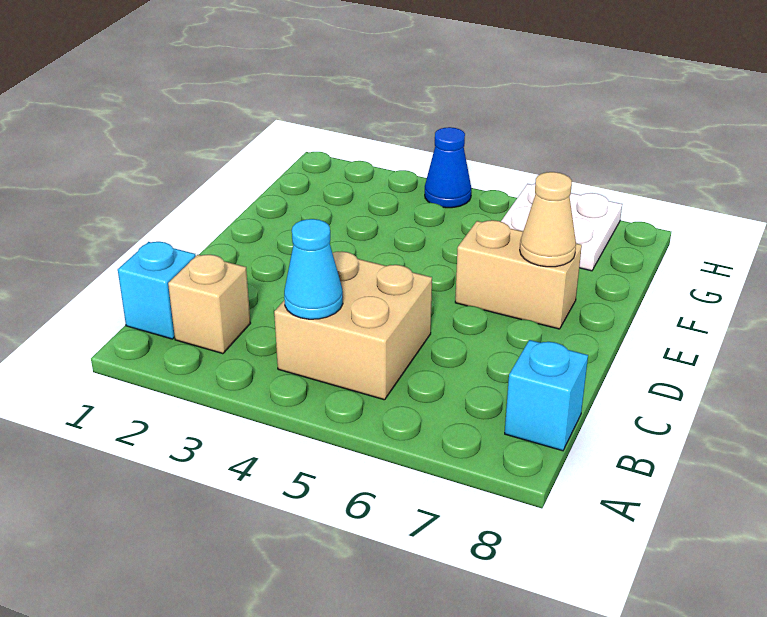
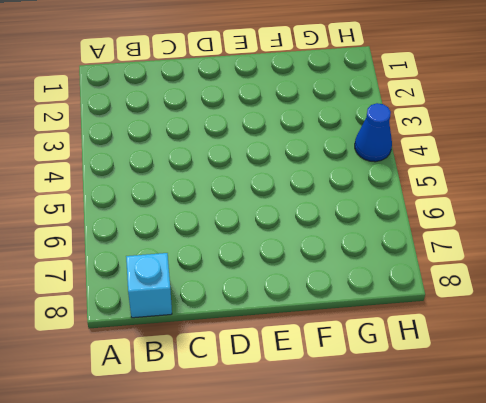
none -> cyan 1x1 brick [118,242,196,339]
none -> tan 1x1 brick [168,255,251,354]

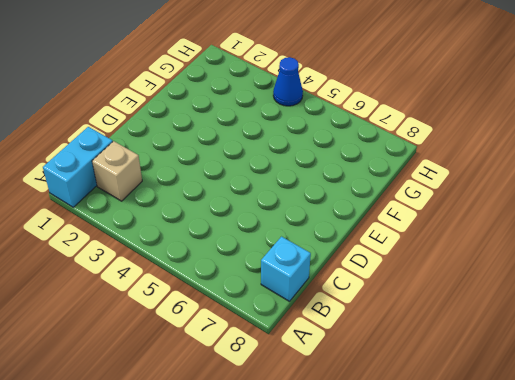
cyan 1x2 brick [43,127,113,207] -> cyan 1x1 brick [118,242,196,339]
none -> tan 2x2 brick [274,251,432,400]
none -> tan 1x2 brick [455,220,582,329]

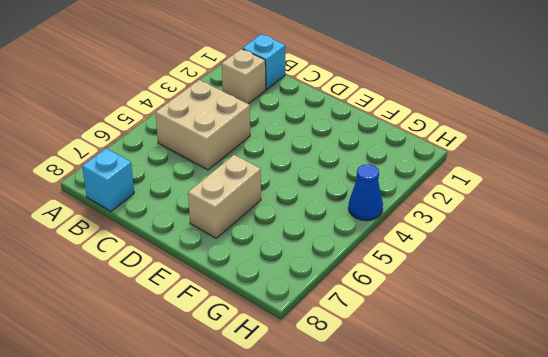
none -> white 2x2 plate [501,184,622,271]
none -> cyan 1x1 cone [284,219,343,319]

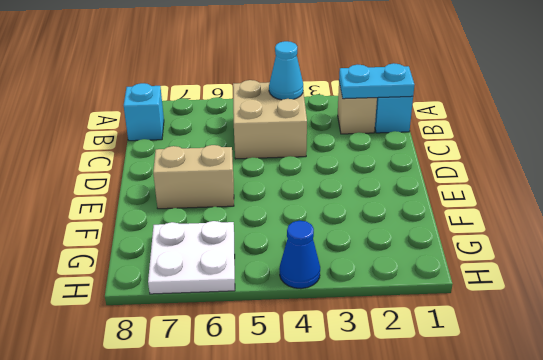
cyan 1x2 plate [339,63,414,99] -> none
none -> tan 1x1 cone [520,172,576,267]

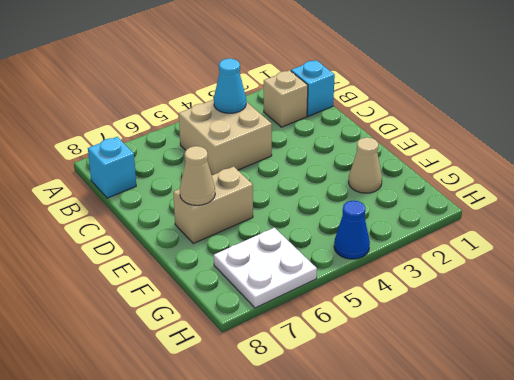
tan 1x1 cone [349,137,382,193] -> none

